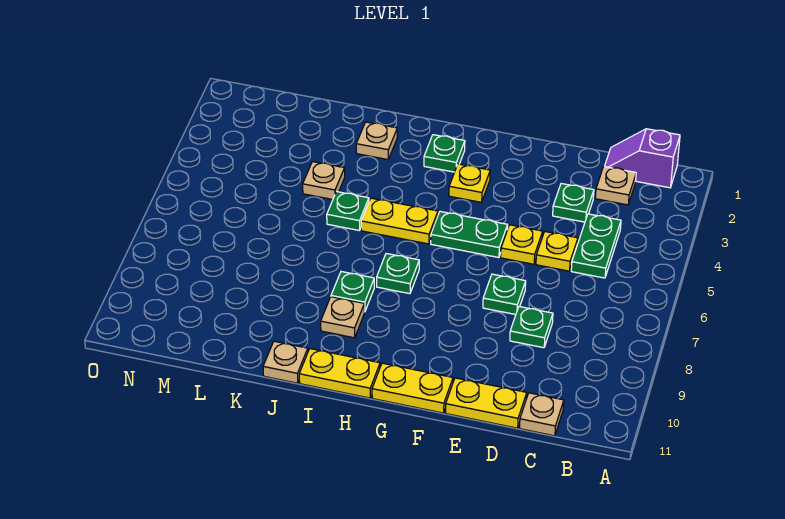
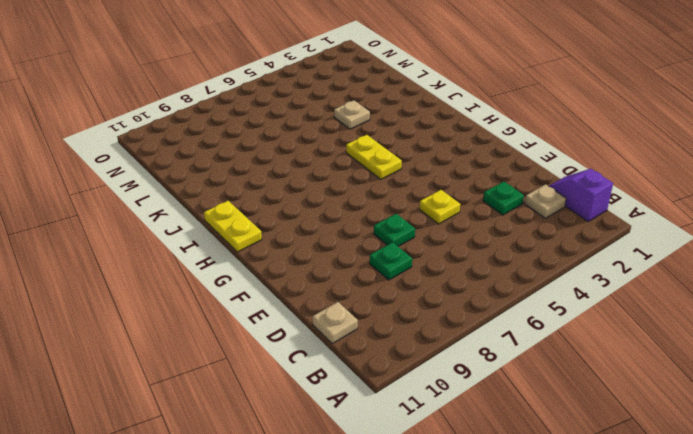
none -> green 1x2 plate [571,214,621,278]
none -> yellow 1x1 plate [536,232,578,271]
none -> yellow 1x2 plate [446,378,527,428]

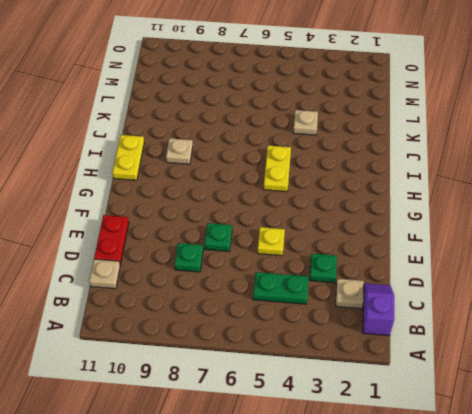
red 1x2 plate [94,215,129,265] -> yellow 1x2 plate [446,378,527,428]
none -> yellow 1x1 plate [536,232,578,271]
none -> green 1x2 plate [431,211,508,258]
none -> yellow 1x2 plate [372,363,453,413]

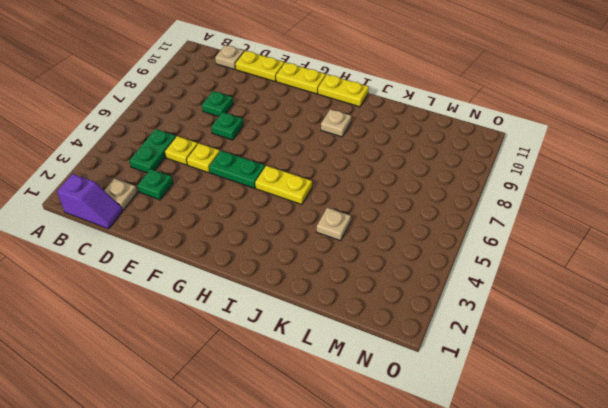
none -> yellow 1x1 plate [449,164,490,202]
none -> green 1x1 plate [424,135,465,172]
none -> green 1x1 plate [377,254,419,294]

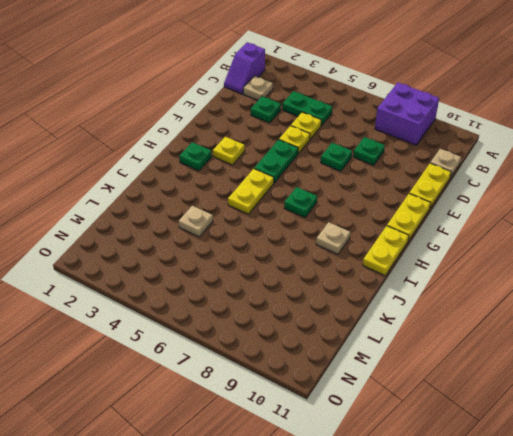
purple 2x2 brick [375,83,439,145] -> none
none -> green 1x1 plate [331,272,374,312]
none -> tan 1x1 plate [356,122,397,160]
none -> green 1x1 plate [327,192,369,231]

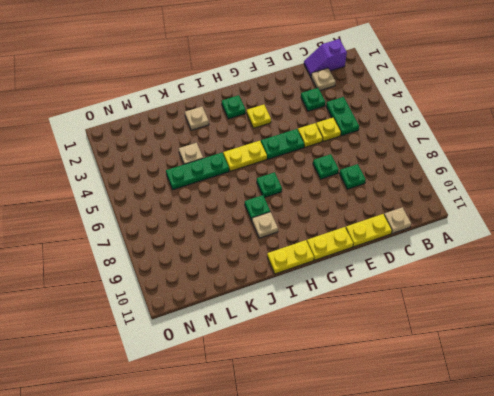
green 1x3 plate [166,153,229,190] -> green 1x1 plate [327,192,369,231]
none -> tan 1x1 plate [263,341,308,383]

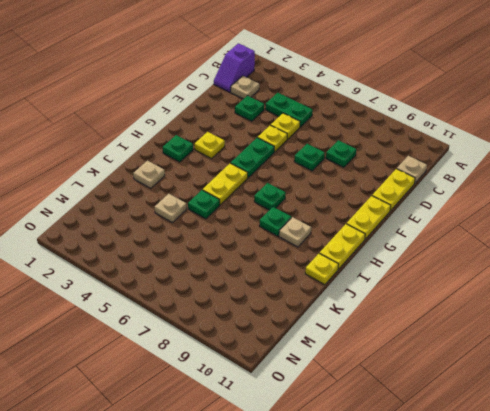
yellow 1x1 plate [305,253,339,285] -> tan 1x1 plate [263,341,308,383]

